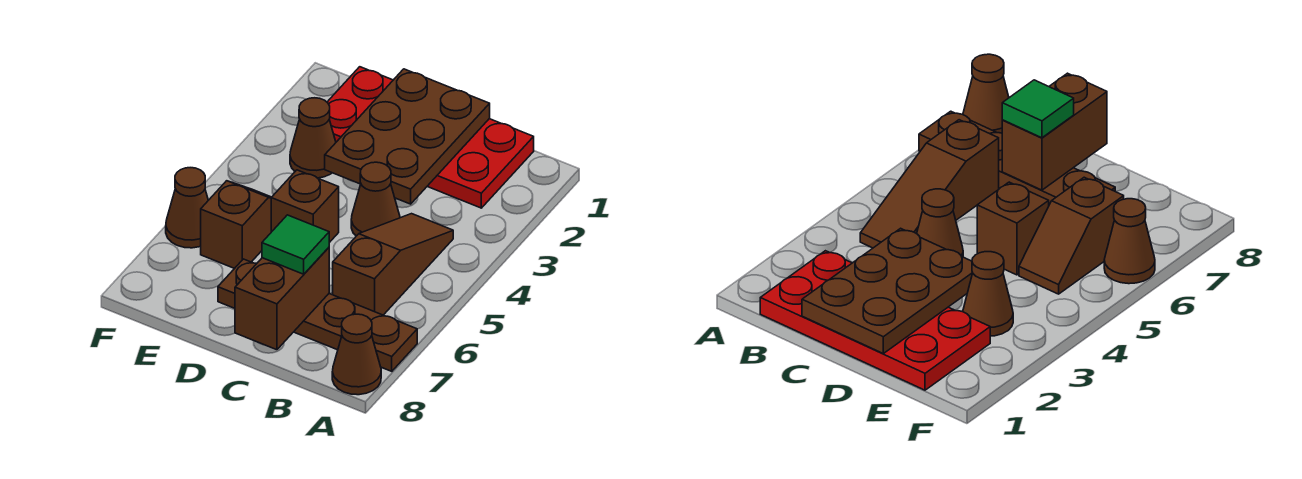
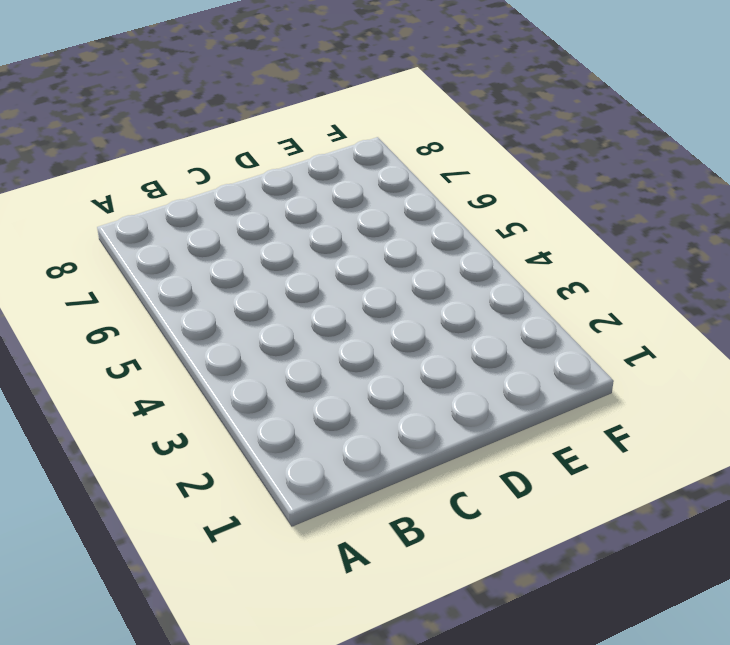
none -> brown 1x4 plate [218,259,417,371]
none -> brown 1x1 cone [332,314,381,395]
none -> red 2x4 plate [327,67,534,208]

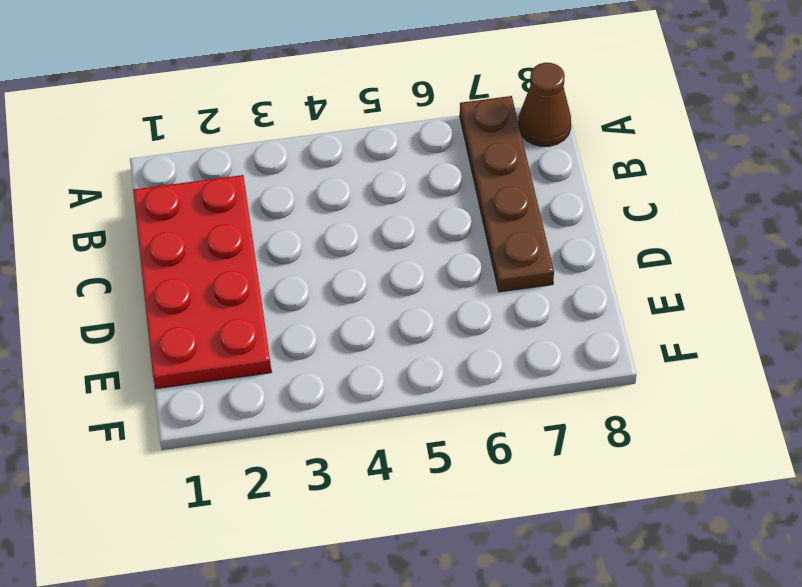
none -> brown 1x3 slope [333,214,453,315]
none -> brown 1x1 cone [351,162,400,236]
none -> brown 1x1 brick [271,170,339,243]

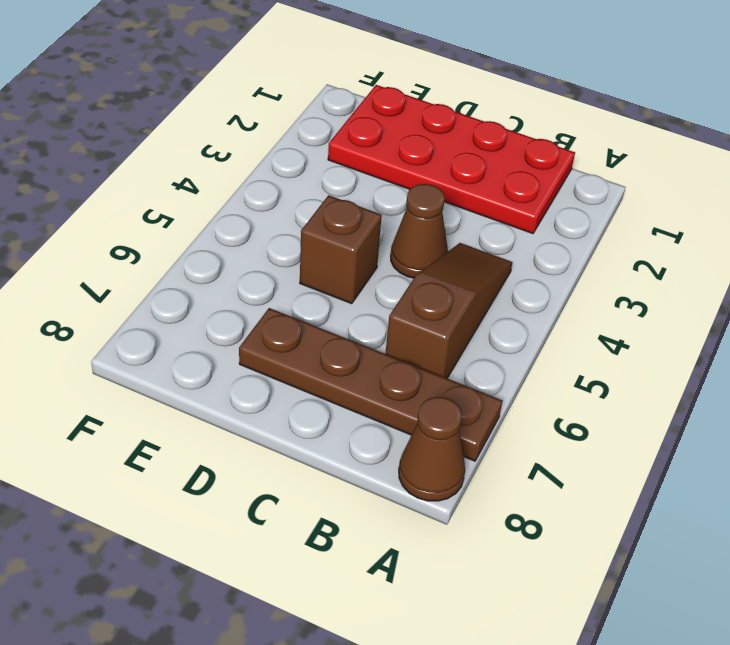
none -> brown 1x1 cone [290,98,336,178]
none -> brown 1x2 slope [201,181,272,269]
none -> brown 1x1 cone [166,168,208,248]

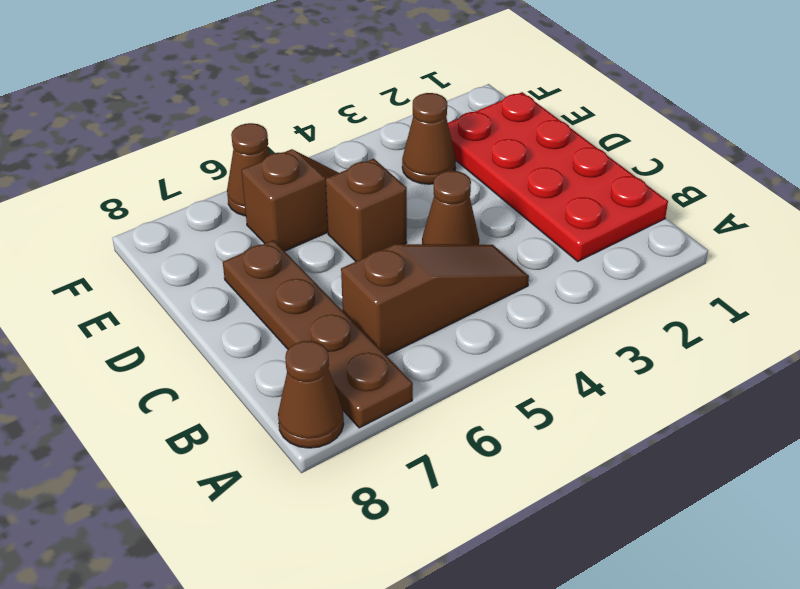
none -> brown 2x3 plate [325,69,490,204]
none -> brown 1x2 brick [235,248,329,350]
none -> green 1x1 tile [262,215,329,274]

